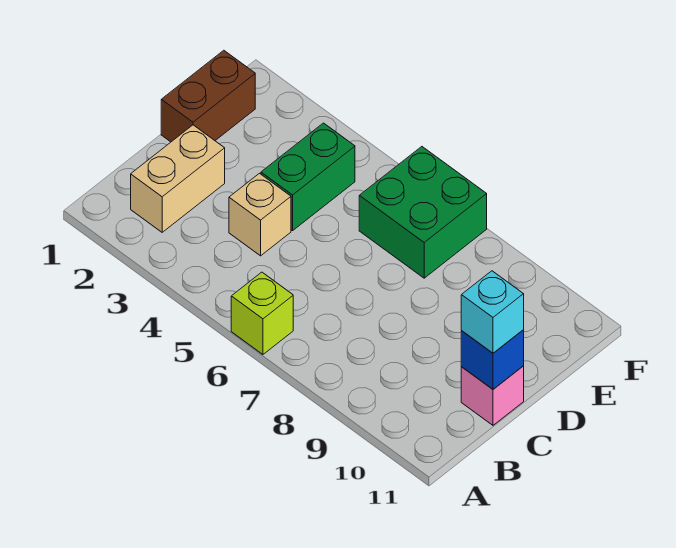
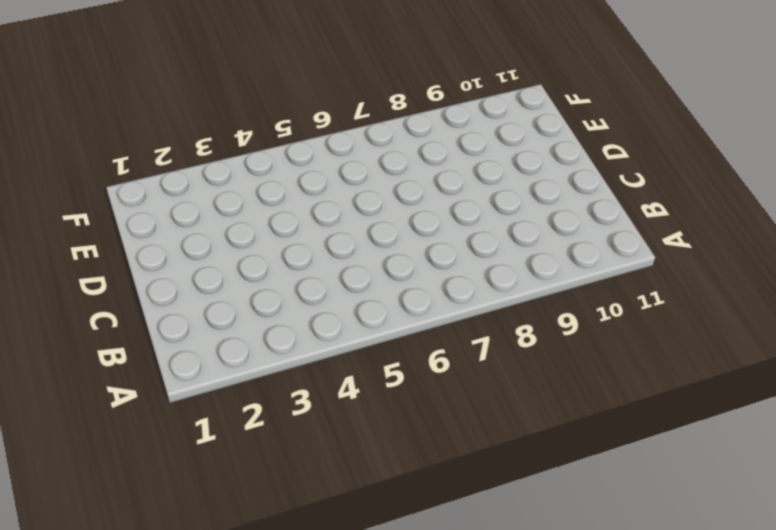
none -> lime 1x1 brick [231,272,293,354]
none -> tan 1x2 brick [131,125,225,232]

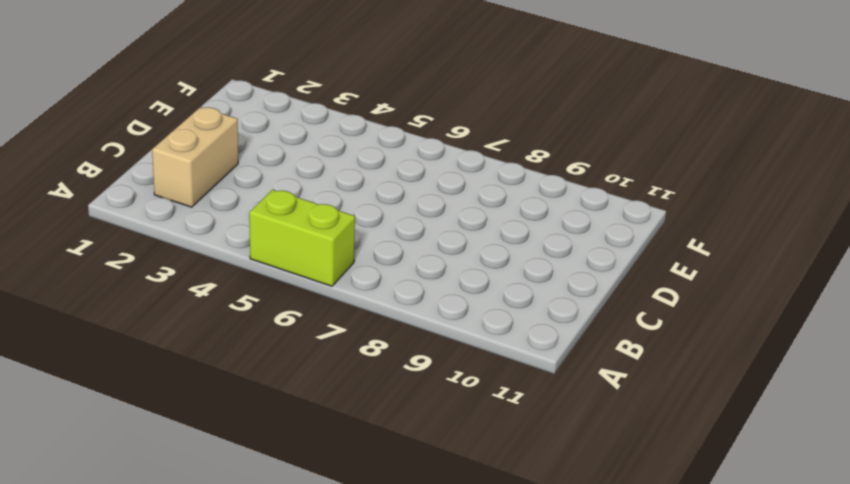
lime 1x2 brick [249,190,355,286] -> lime 1x1 brick [231,272,293,354]
none -> tan 1x1 brick [229,173,291,256]
none -> pink 1x1 brick [461,366,524,425]

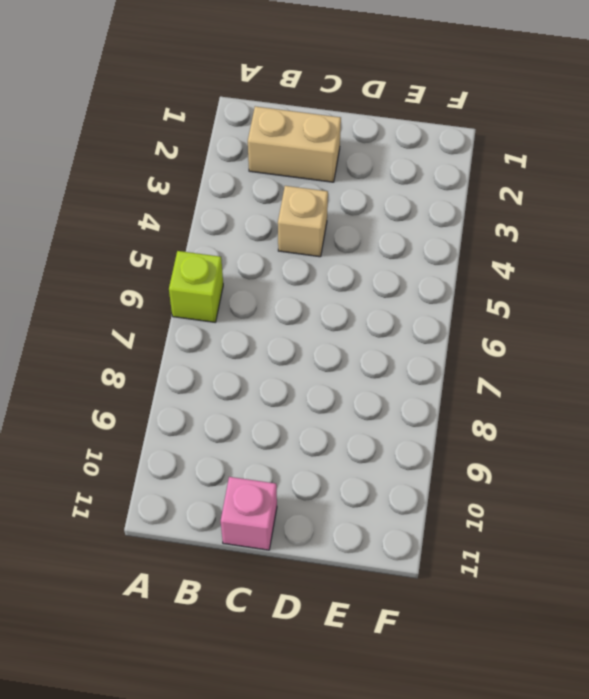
none -> brown 1x2 brick [161,50,255,142]
none -> green 1x2 brick [261,123,355,231]

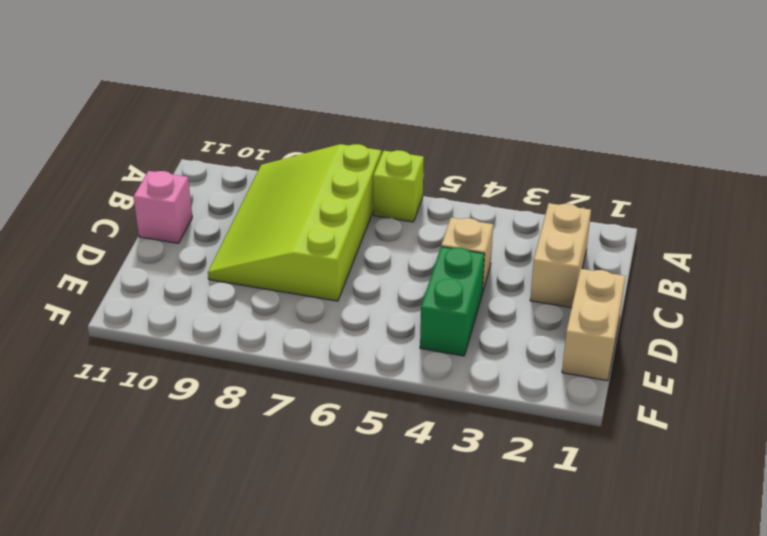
lime 3x4 slope [208,144,381,301] -> none
tan 1x2 brick [562,269,625,381] -> brown 1x2 brick [161,50,255,142]
none -> green 2x2 brick [359,147,487,278]
none -> blue 1x1 brick [461,330,524,389]

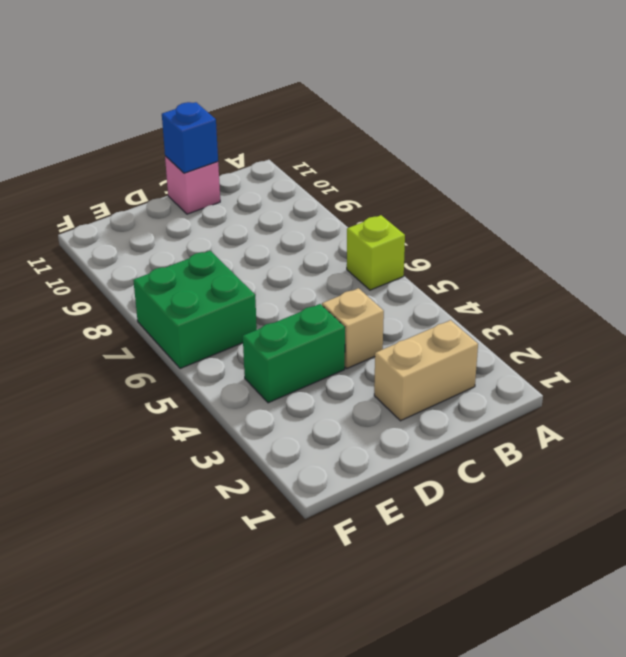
none -> brown 1x2 brick [161,50,255,142]
none -> cyan 1x1 brick [461,271,524,353]

